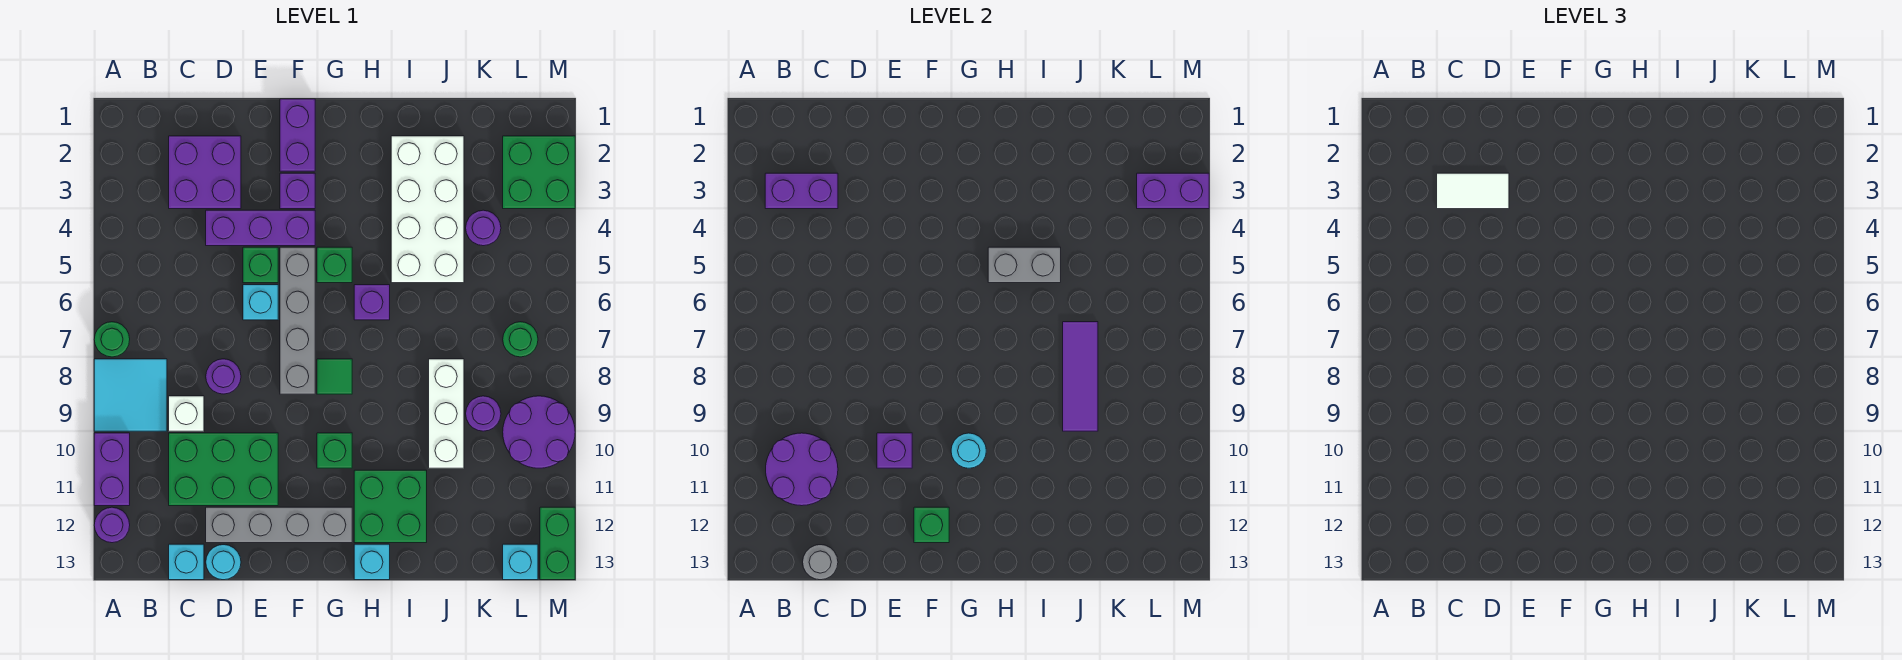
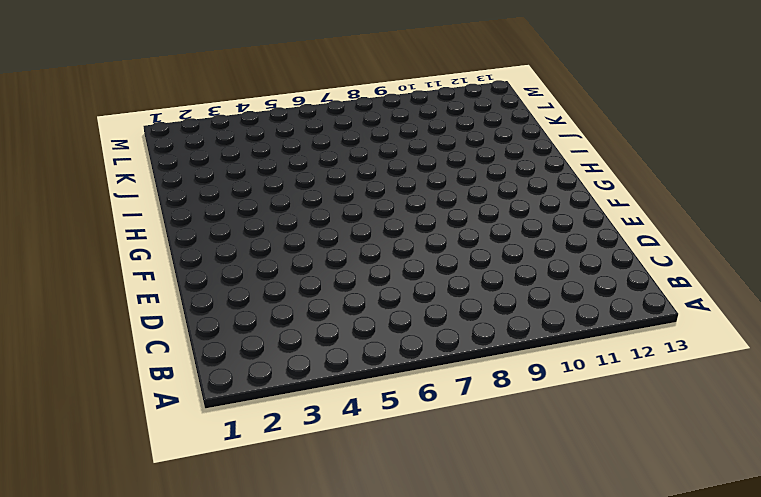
none -> green 1x1 round brick [94,322,130,357]
none -> cyan 2x2 tile [94,359,167,431]
none -> purple 1x2 brick [94,433,130,506]
none -> purple 1x1 round brick [94,507,130,543]

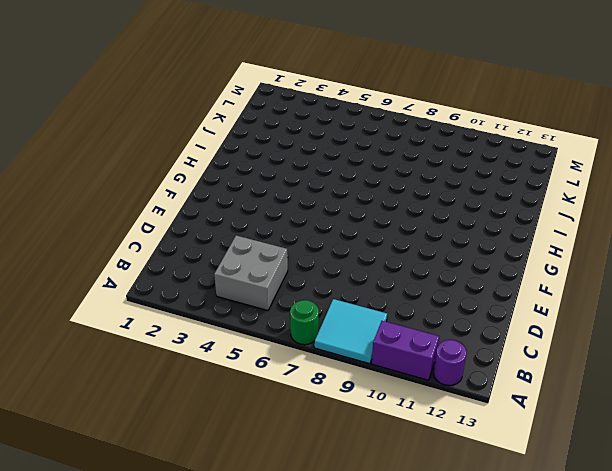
grey 2x2 brick [214,236,288,311] -> none
none -> purple 2x2 brick [169,136,241,209]
none -> white 1x1 brick [169,396,204,431]
none -> green 2x3 brick [169,433,278,506]
none -> cyan 1x1 brick [169,544,204,580]

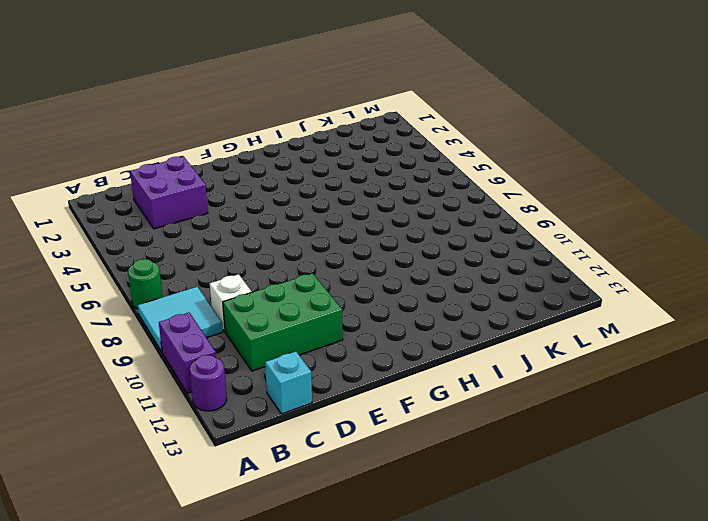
none -> purple 1x3 brick [206,210,315,246]
none -> purple 1x1 round brick [206,359,241,394]
none -> grey 1x4 brick [206,507,352,543]
none -> cyan 1x1 round brick [206,545,241,580]

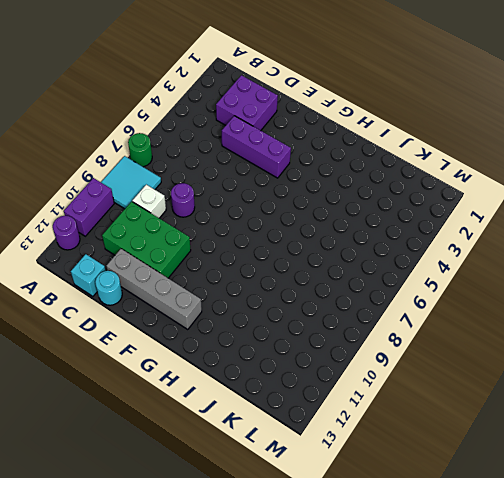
none -> green 1x1 brick [243,247,278,283]
none -> cyan 1x1 brick [243,285,278,320]
none -> purple 1x2 brick [280,99,315,171]
none -> purple 1x1 brick [280,173,315,209]

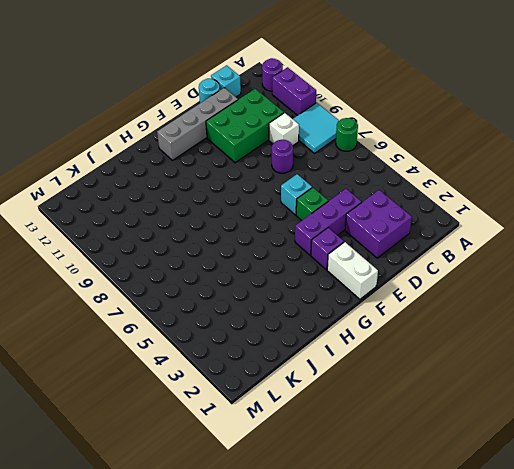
white 1x2 brick [327,242,378,299] -> purple 1x2 brick [280,99,315,171]
none -> grey 1x4 brick [280,247,315,394]
none -> green 1x1 brick [317,247,352,283]
none -> green 1x1 tile [317,359,352,394]
none -> green 1x1 brick [317,433,352,468]

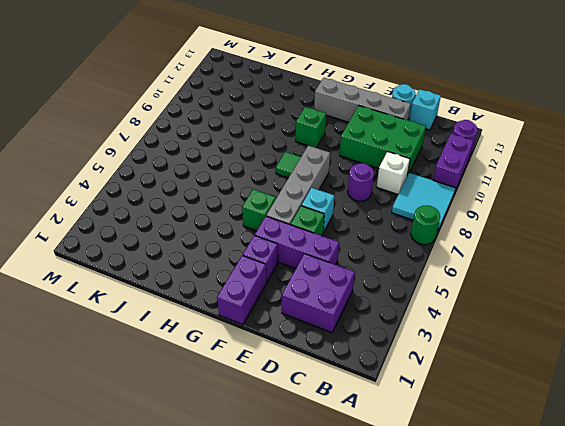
none -> purple 1x1 brick [354,285,390,320]
none -> green 2x2 brick [354,470,427,543]
none -> cyan 1x1 brick [354,544,390,580]
none -> white 2x4 brick [391,136,464,283]

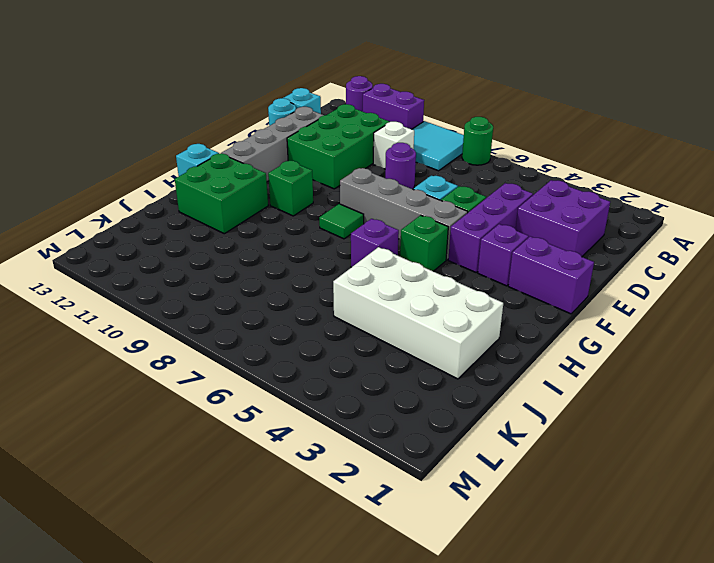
none -> white 1x3 brick [429,359,464,468]
none -> purple 1x1 round brick [466,210,501,246]
none -> purple 1x1 round brick [466,396,501,431]
none -> green 2x2 brick [503,136,575,209]

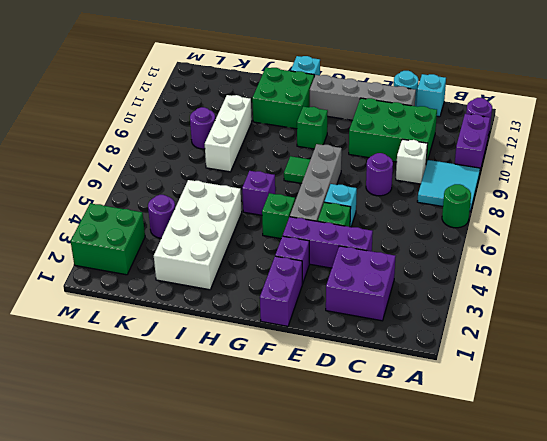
none -> green 1x1 round brick [503,322,538,357]
none -> purple 2x2 round brick [503,396,575,468]
none -> cyan 1x1 brick [503,544,538,580]
none -> green 1x2 brick [540,507,575,580]

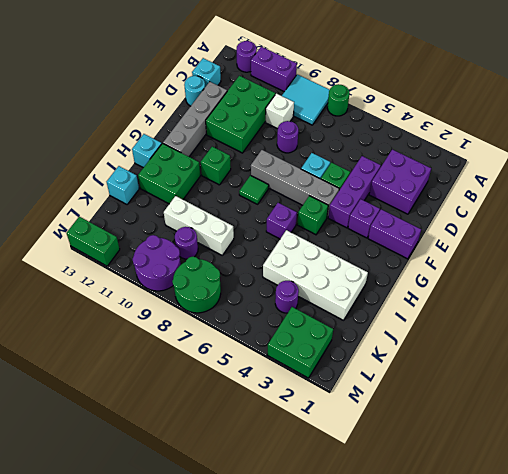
cyan 1x1 brick [107,166,139,204] -> cyan 1x1 brick moved to [503,544,538,580]
green 2x2 round brick [172,257,221,313] -> green 1x1 round brick [503,322,538,357]
none -> purple 1x2 brick [765,173,838,209]
none -> purple 2x2 round brick [766,433,838,506]
none -> grey 1x1 round brick [803,545,838,580]
none -> purple 1x1 brick [877,433,912,468]

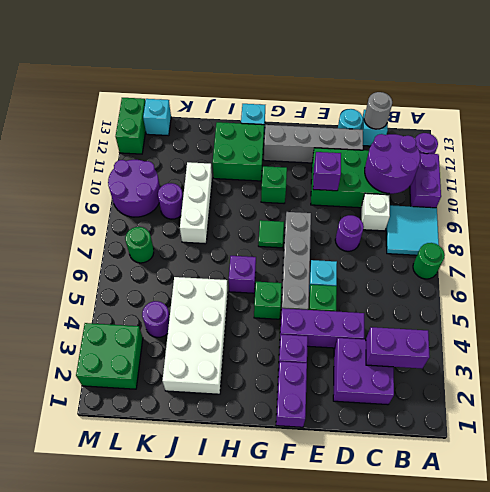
none -> green 1x1 brick [914,507,949,543]
none -> cyan 1x1 round brick [951,433,986,468]
none -> grey 1x2 brick [988,247,1061,283]
none -> purple 1x3 tile [1063,322,1098,431]

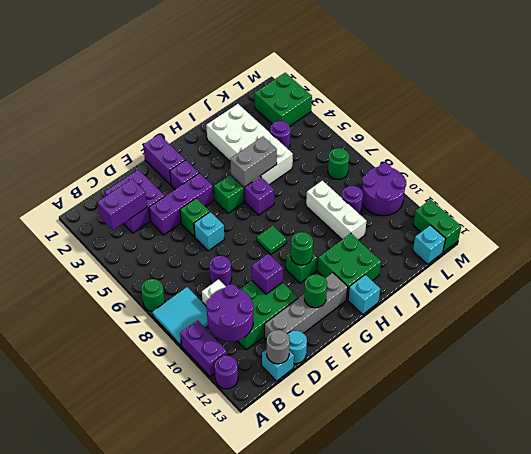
green 1x1 round brick [304,274,327,308] -> green 1x1 brick [914,507,949,543]
green 1x1 round brick [291,232,313,265] -> cyan 1x1 round brick [951,433,986,468]
none -> grey 1x4 brick [280,247,315,394]
none -> purple 1x3 tile [1063,322,1098,431]
none -> purple 1x2 brick [1137,173,1209,209]
none -> white 1x2 tile [1437,173,1509,209]

